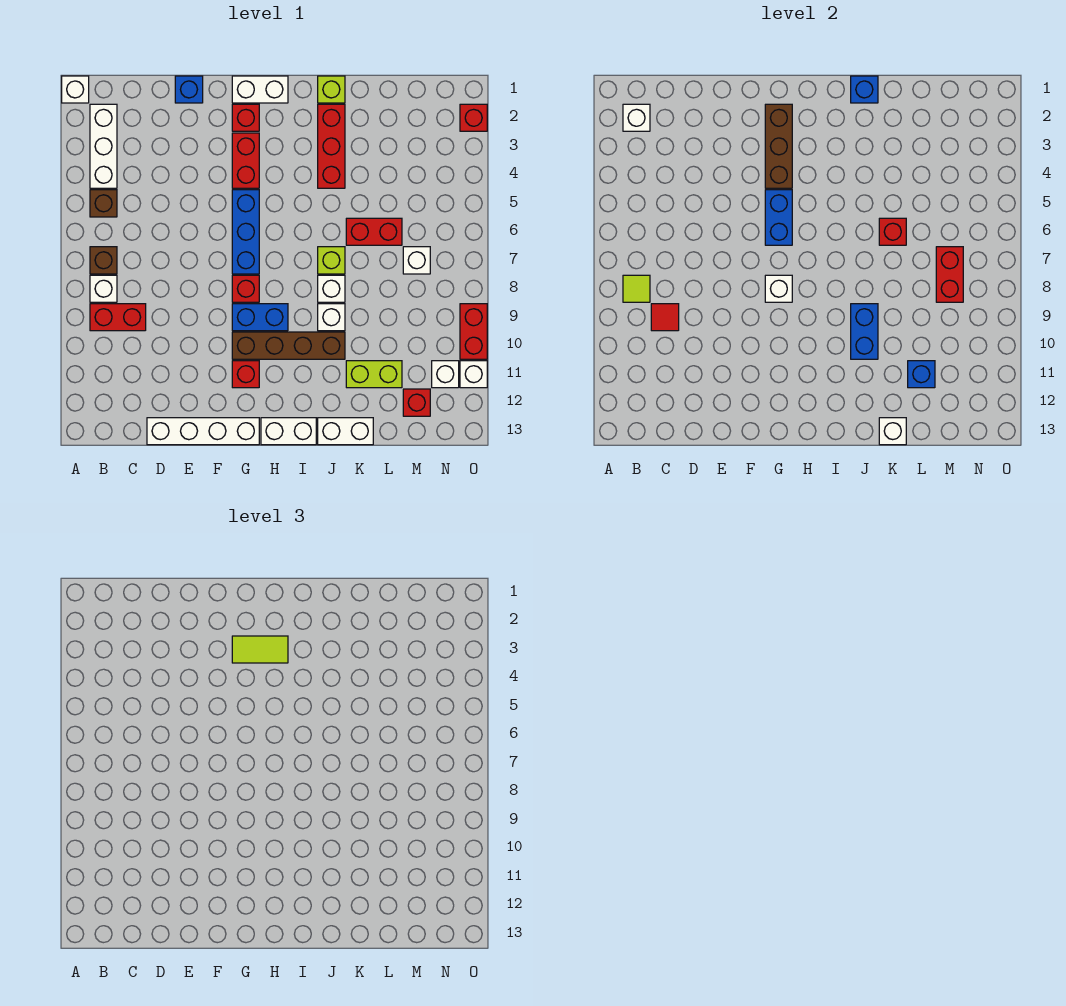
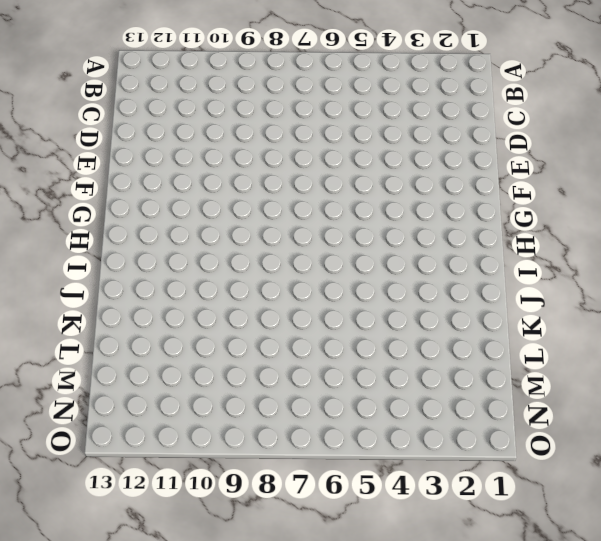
none -> white 1x1 brick [62,76,89,103]
none -> white 1x3 brick [90,104,117,188]
none -> brown 1x1 brick [90,190,117,217]
none -> brown 1x1 brick [90,247,117,274]

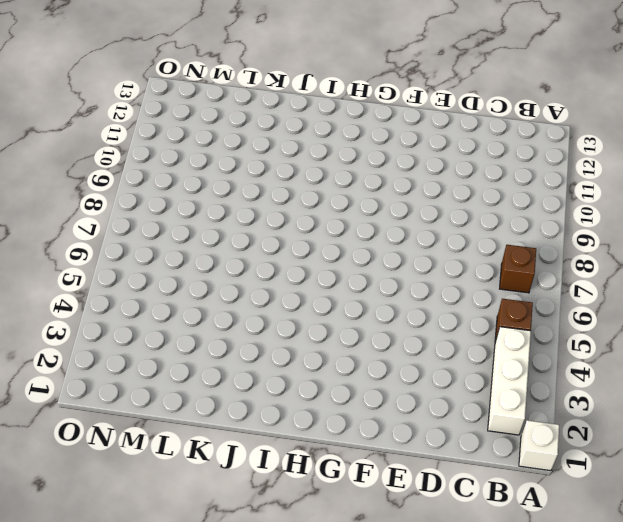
none -> white 1x1 brick [90,275,117,302]
none -> red 1x2 brick [90,304,146,331]
none -> white 1x4 brick [147,418,259,445]
none -> blue 1x1 brick [175,76,203,103]

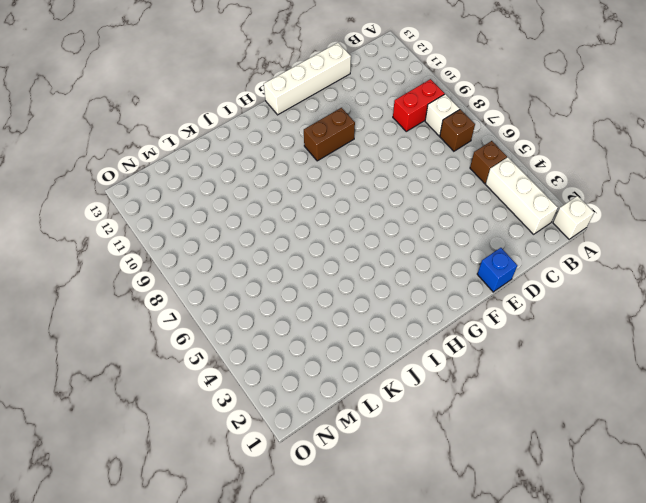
brown 1x2 brick [304,108,355,161] -> brown 1x4 brick [232,332,345,359]
none -> white 1x2 brick [232,76,288,103]
none -> red 1x1 brick [232,104,259,131]
none -> red 1x2 brick [232,133,259,188]
none -> blue 1x3 brick [232,190,259,274]

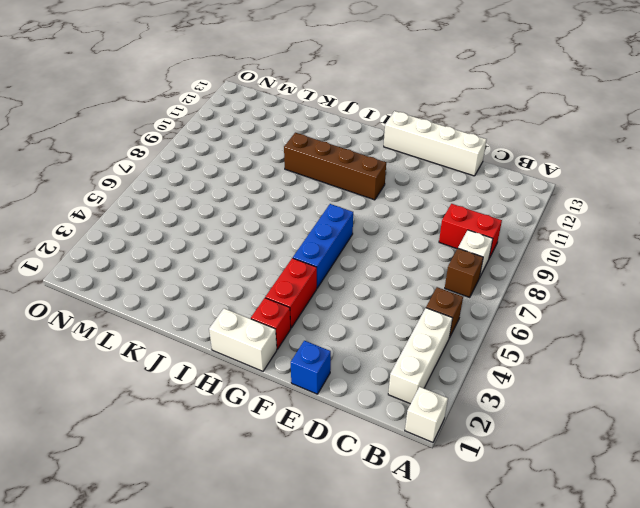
none -> red 1x1 brick [232,275,259,302]
none -> blue 1x2 brick [232,304,288,331]
none -> red 1x1 brick [232,361,259,388]
none -> white 1x2 brick [261,418,316,445]

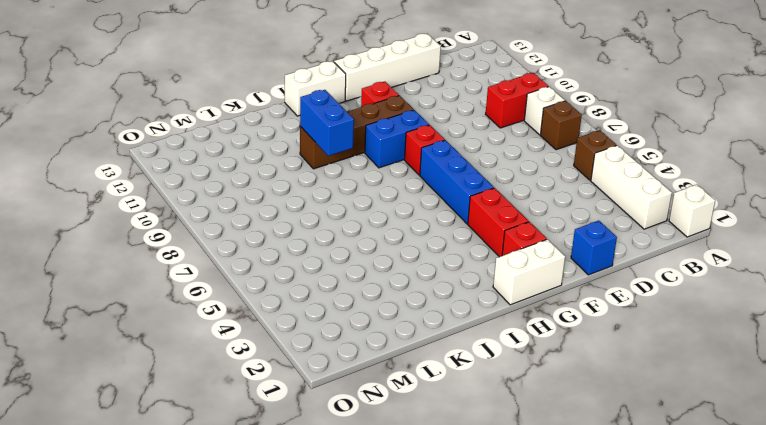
none -> lime 1x1 brick [318,76,345,103]
none -> red 1x3 brick [318,104,345,188]
none -> lime 1x1 brick [318,247,345,274]
none -> white 1x1 brick [318,275,345,302]

